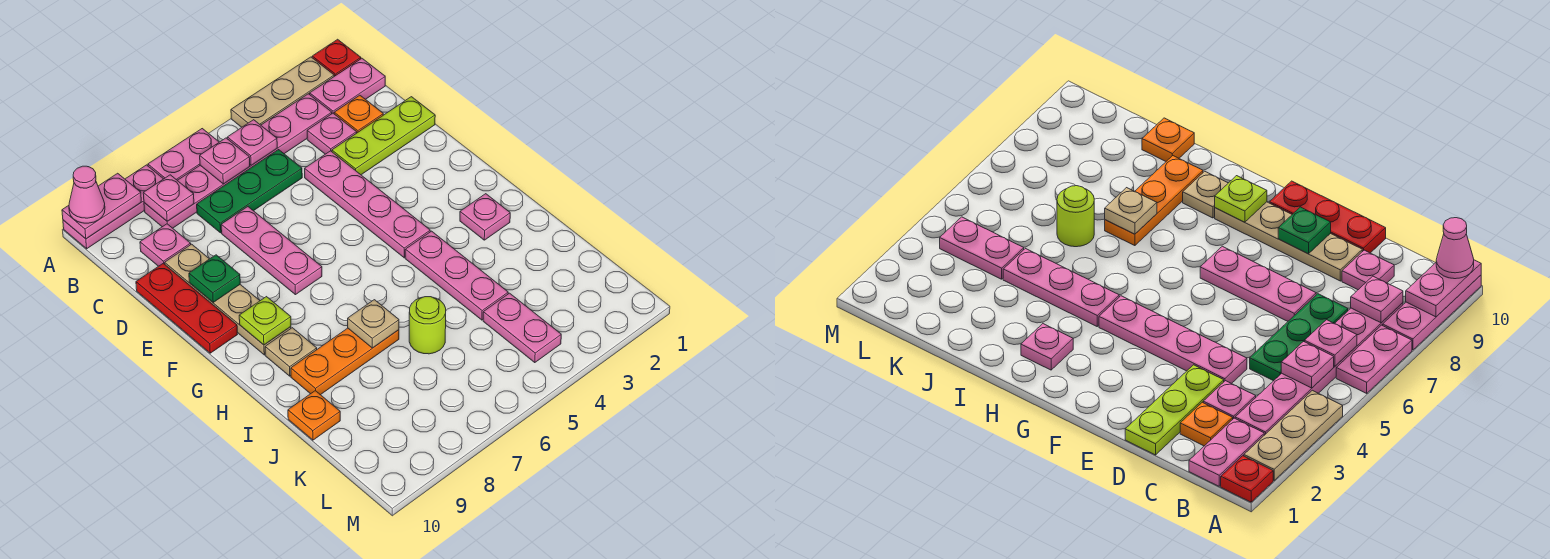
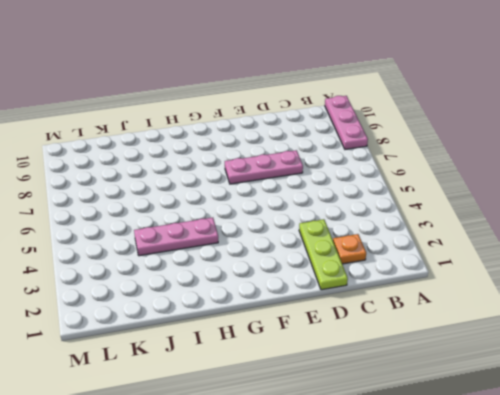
none -> red 1x1 plate [312,39,361,76]
none -> tan 1x3 plate [231,57,334,127]
none -> pink 1x2 plate [148,129,219,180]
none -> pink 1x2 plate [310,59,385,113]

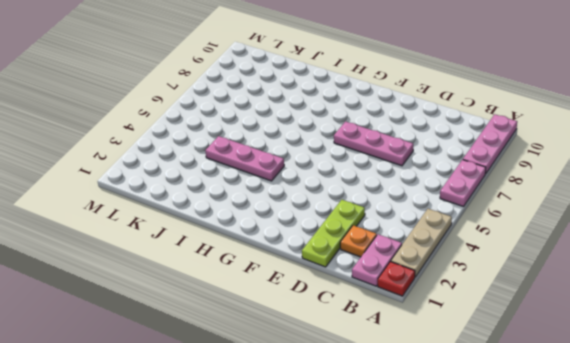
none -> pink 1x6 plate [144,94,332,228]
none -> pink 1x1 plate [307,113,357,154]
none -> green 1x3 plate [197,150,302,233]
none -> pink 1x1 plate [140,224,191,266]

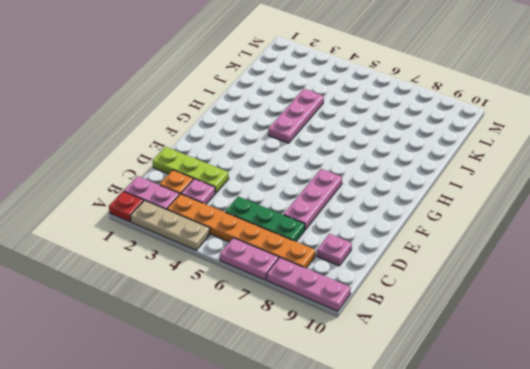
orange 1x6 plate [167,194,315,268] -> pink 1x6 plate [144,94,332,228]
none -> pink 1x4 plate [305,151,430,258]
none -> tan 1x4 plate [165,244,291,355]
none -> red 1x3 plate [136,263,237,353]
none -> pink 1x1 plate [460,194,510,240]

